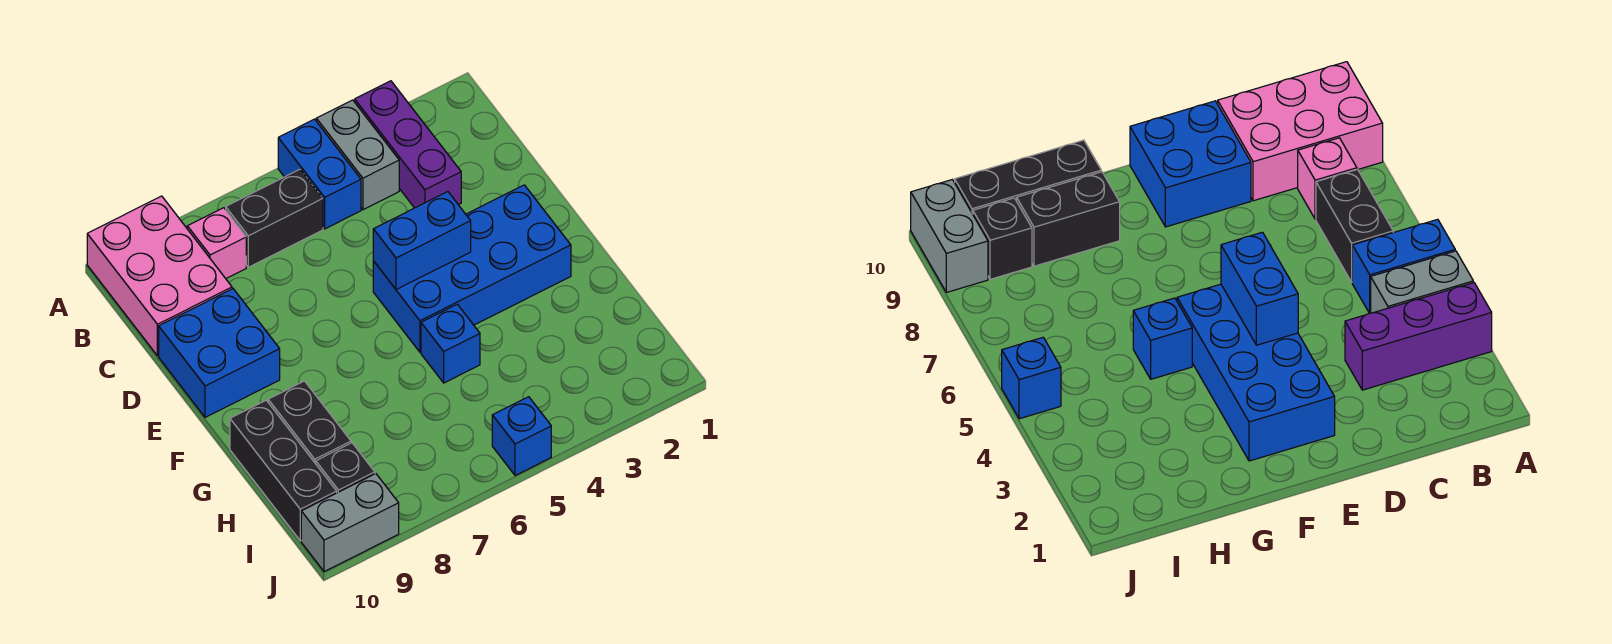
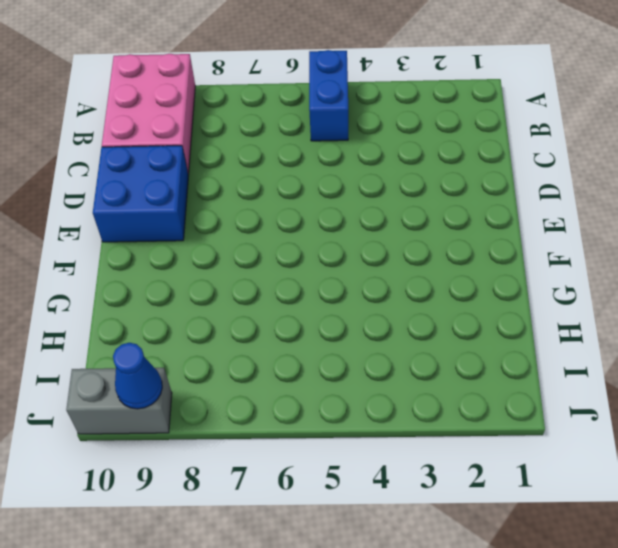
blue 1x1 cone [113,343,162,409] -> none
none -> purple 1x3 brick [355,81,461,208]
none -> grey 1x2 brick [316,100,399,210]
none -> black 1x2 brick [226,169,323,267]

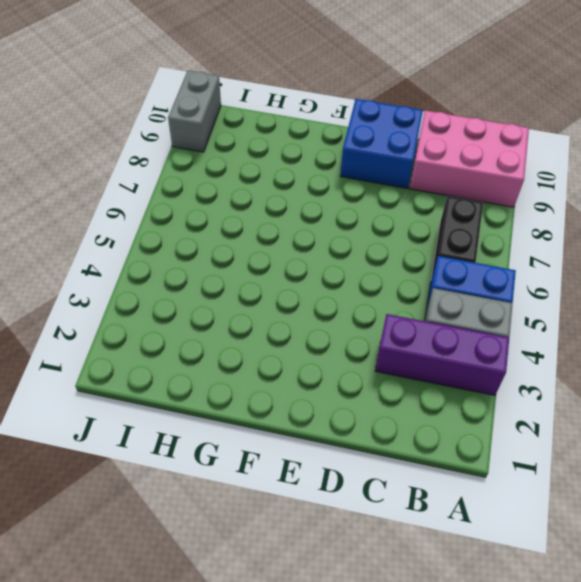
none -> pink 1x1 brick [187,208,246,278]
none -> blue 2x4 brick [373,185,571,352]
none -> blue 1x1 brick [421,304,480,383]

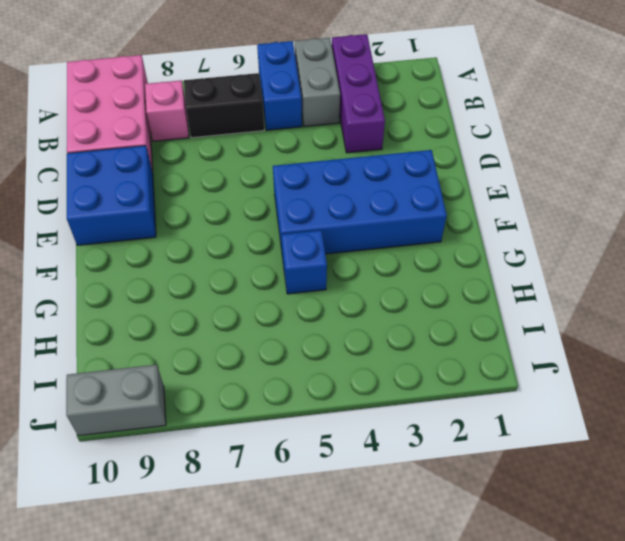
none -> black 1x2 brick [268,381,351,464]
none -> black 1x3 brick [230,400,337,541]
none -> black 1x1 brick [316,443,375,493]

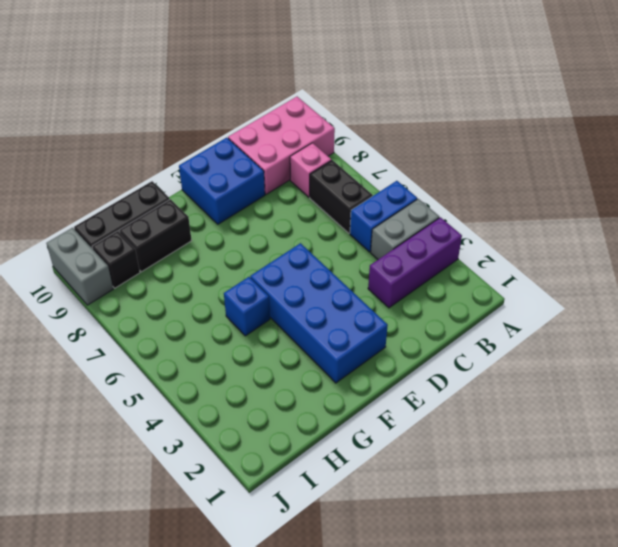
none -> blue 1x1 brick [492,397,551,476]
none -> blue 1x2 brick [373,192,471,290]

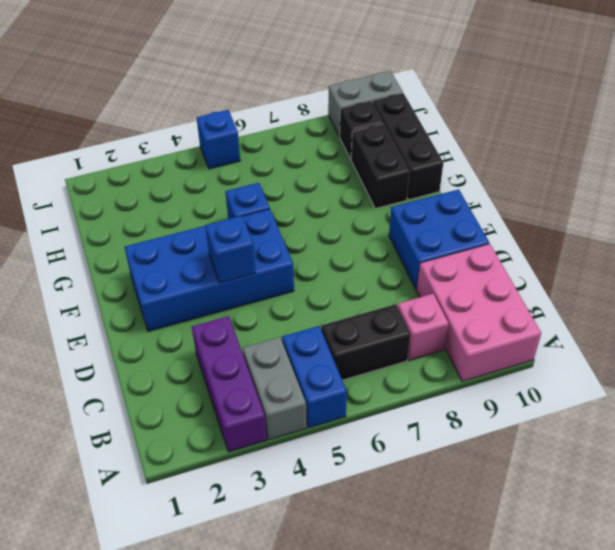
blue 1x1 brick [205,216,256,283] -> blue 1x2 brick [373,192,471,290]

